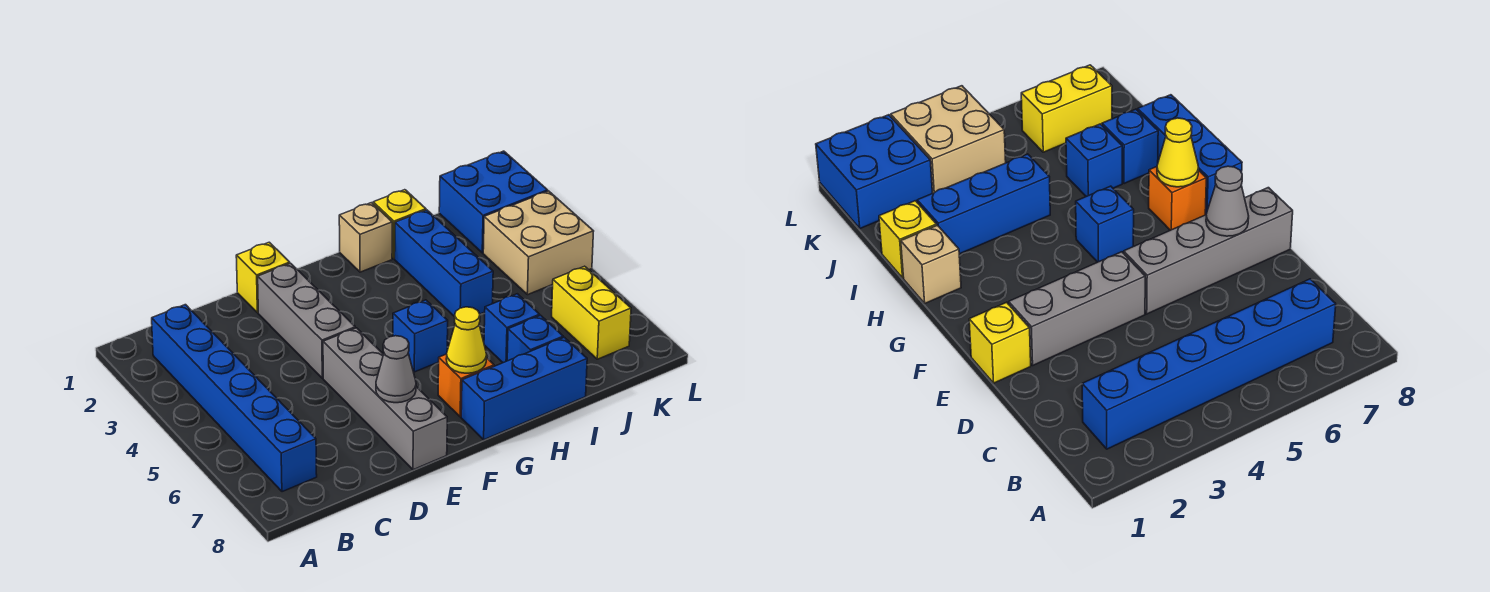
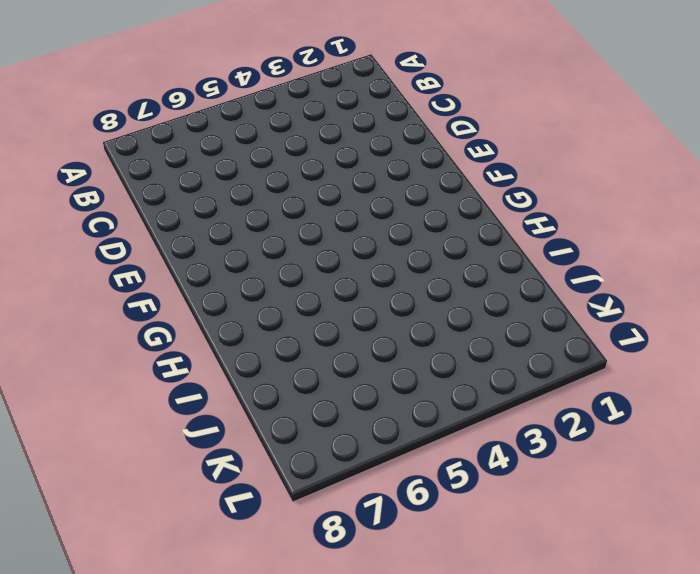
none -> blue 1x6 brick [152,305,317,492]
none -> yellow 1x1 brick [236,242,290,313]
none -> grey 1x3 brick [258,263,355,378]

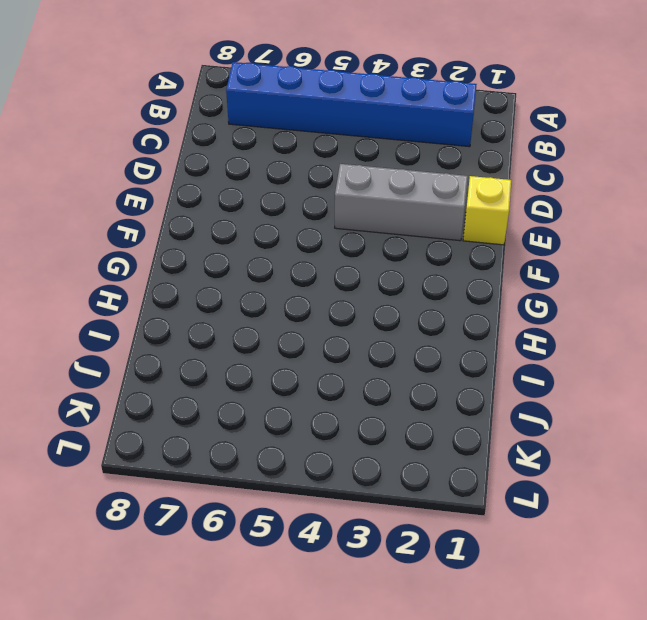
none -> grey 1x4 brick [323,328,447,470]
none -> blue 1x1 brick [393,300,448,372]
none -> orange 1x1 brick [438,354,494,417]

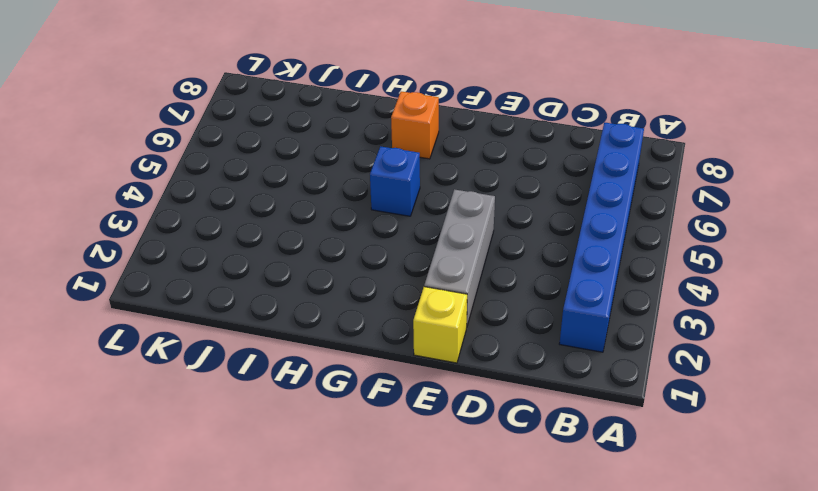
none -> grey 1x4 brick [323,328,447,470]
none -> blue 1x3 brick [461,337,587,440]
none -> tan 1x1 brick [339,203,392,272]

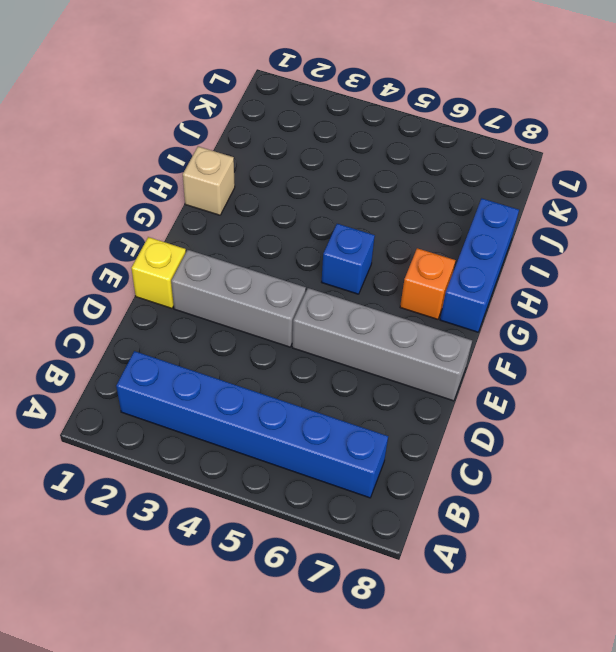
none -> yellow 1x1 brick [373,190,426,259]
none -> blue 1x3 brick [395,210,493,317]
none -> blue 1x1 brick [484,294,540,363]

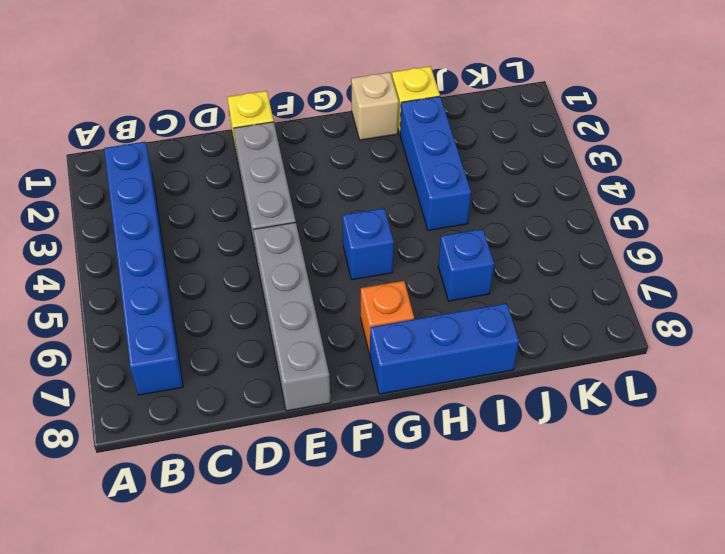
none -> blue 1x1 brick [507,315,563,361]
none -> blue 2x2 brick [439,151,548,253]
none -> tan 2x2 brick [483,191,594,295]

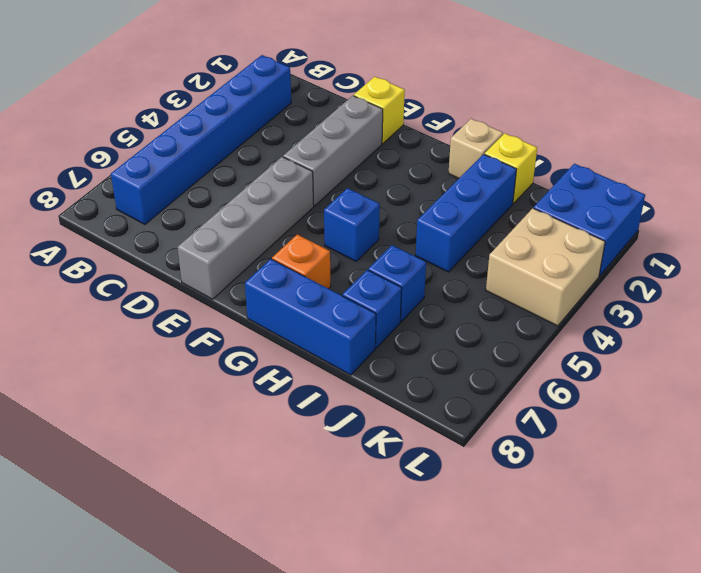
none -> yellow 1x2 brick [552,266,631,359]
none -> grey 1x1 cone [376,336,416,403]
none -> yellow 1x1 cone [446,307,487,373]

